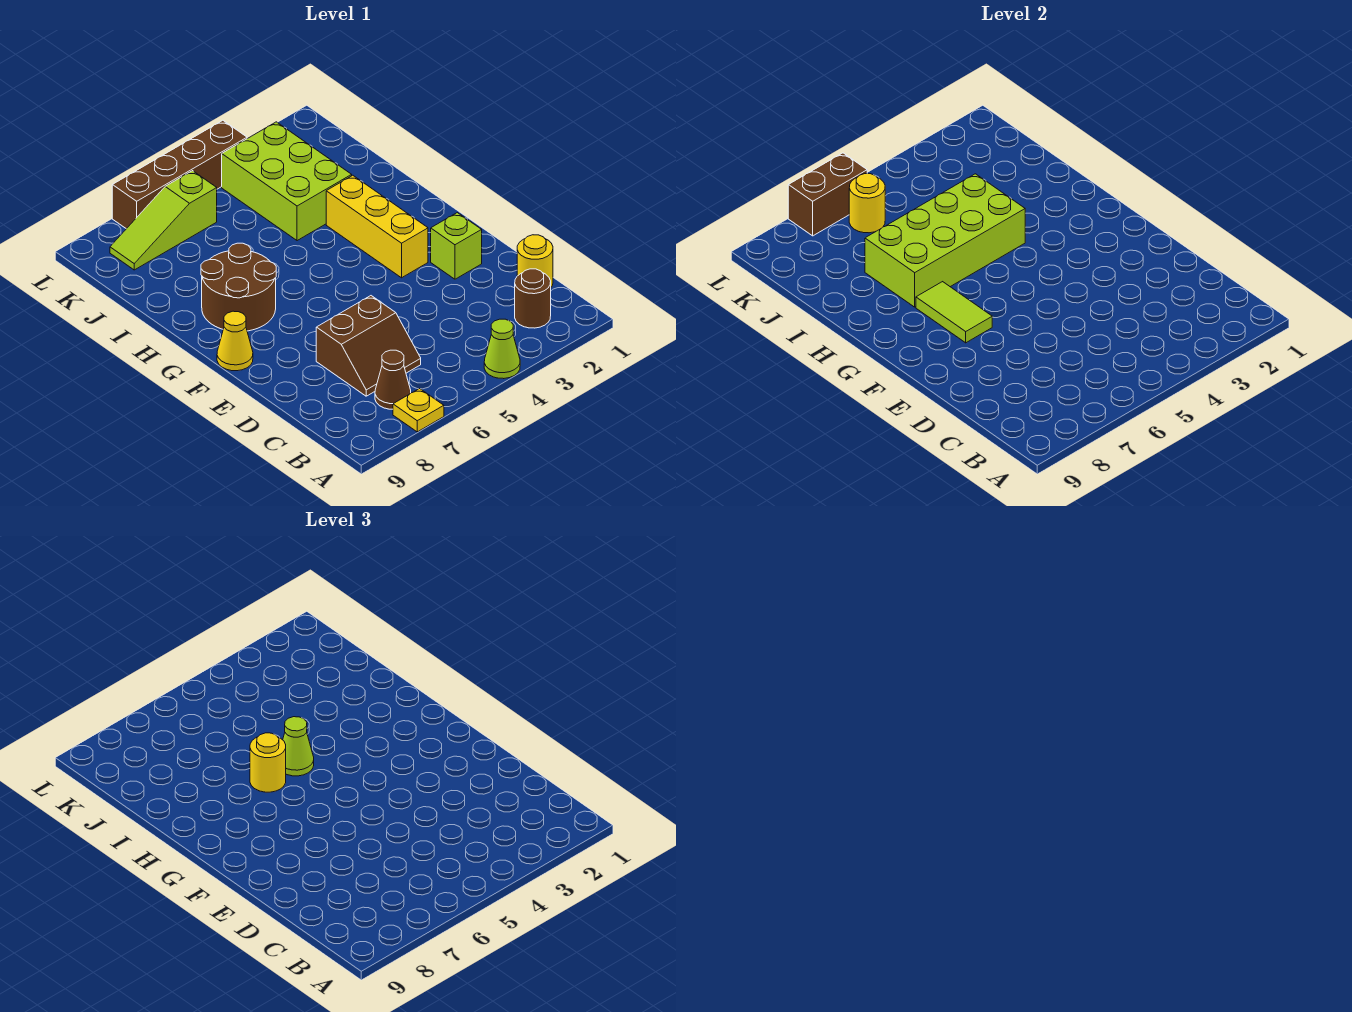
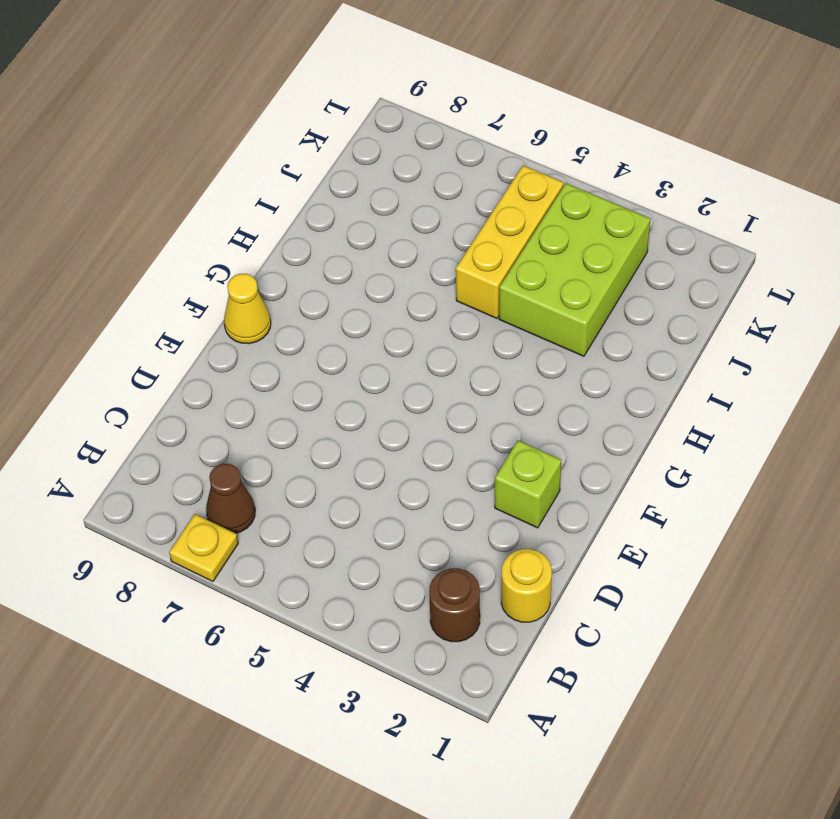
yellow 1x3 brick [456,166,563,318] -> yellow 1x3 brick moved to [326,175,428,278]
none -> lime 1x1 cone [484,319,520,379]
none -> brown 2x2 slope [316,296,421,396]
none -> brown 2x2 round brick [201,243,276,331]

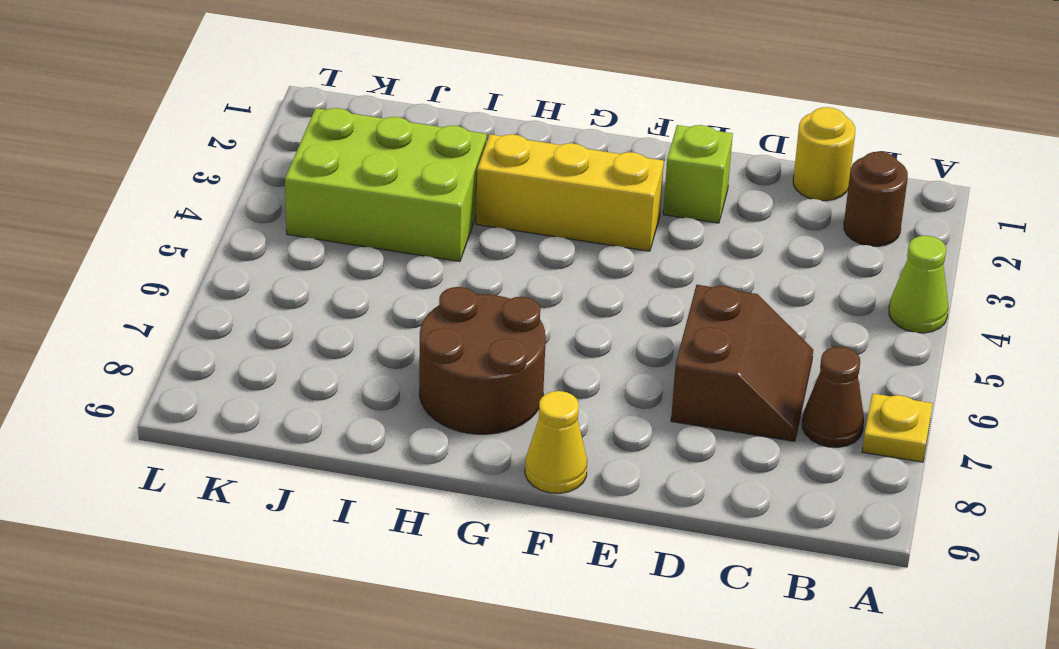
none -> lime 1x3 slope [110,171,217,270]
none -> brown 1x4 brick [112,120,247,229]
none -> lime 1x2 tile [916,282,992,343]

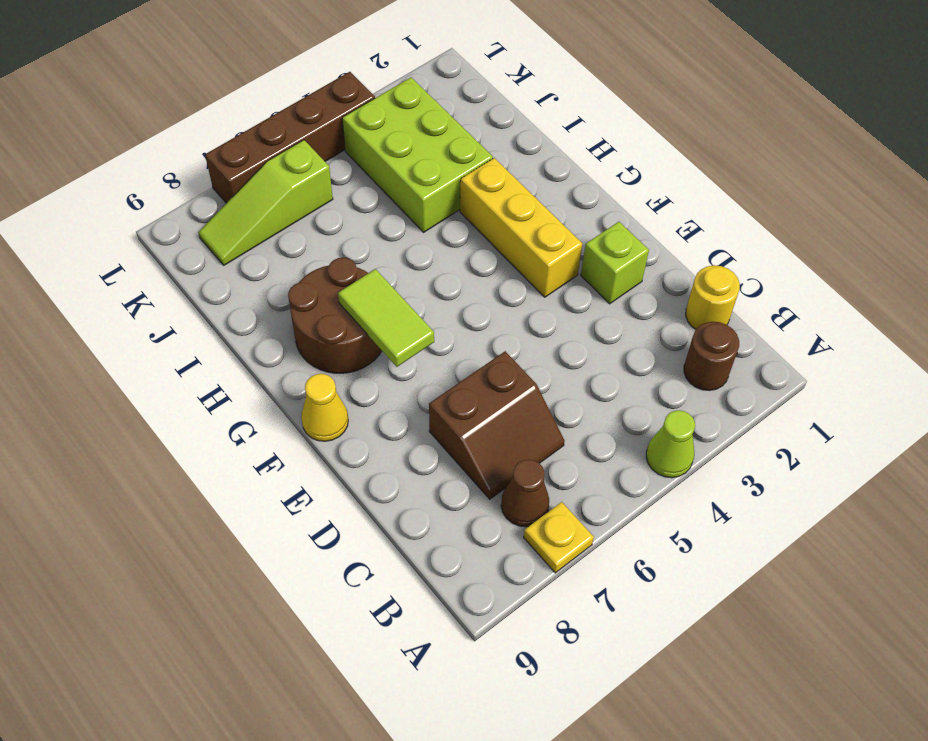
none -> lime 2x4 brick [865,174,1025,307]
none -> yellow 1x1 round brick [849,174,885,233]
none -> brown 1x2 brick [788,153,867,236]

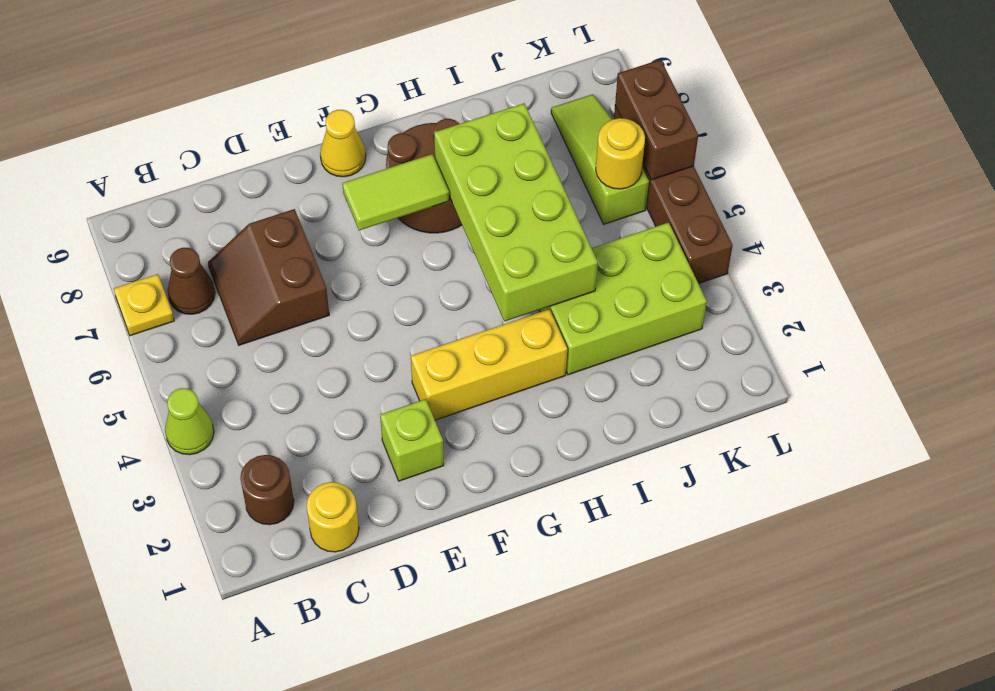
none -> lime 1x1 cone [283,717,314,776]
none -> yellow 1x1 round brick [250,733,286,792]

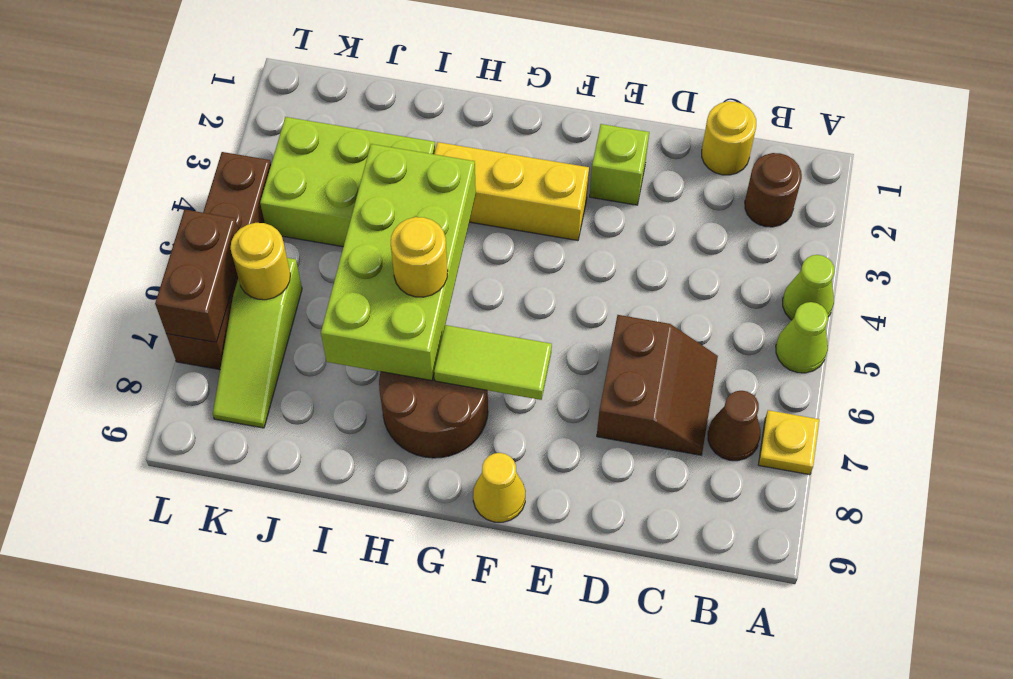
lime 1x1 cone [776,302,828,373] -> lime 1x1 cone moved to [283,717,314,776]

